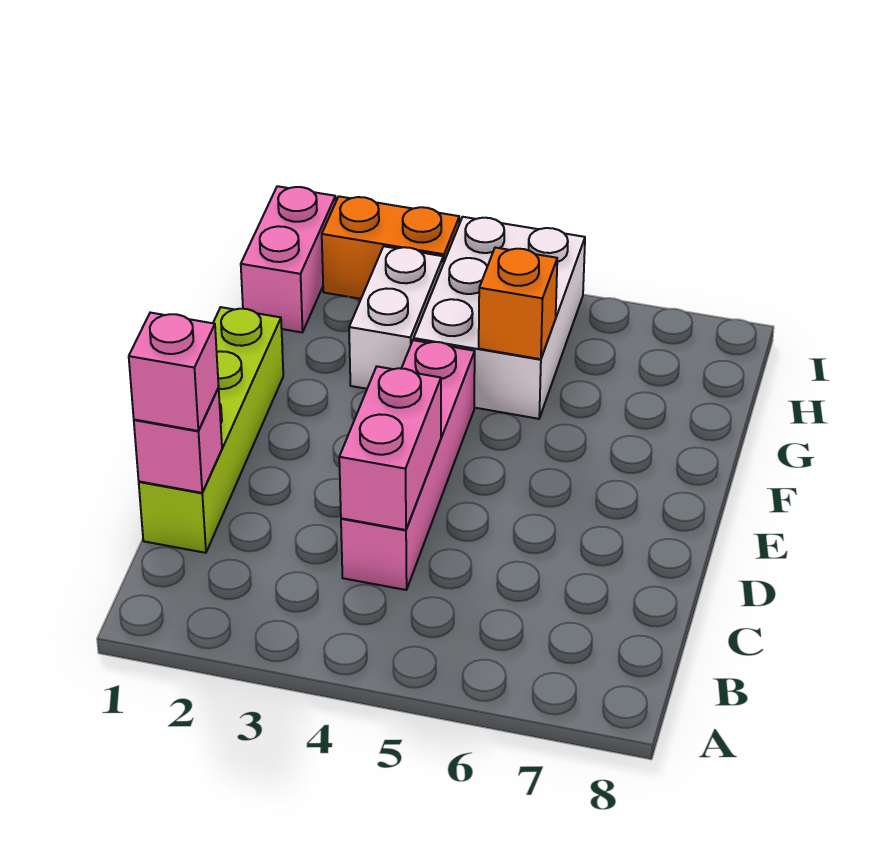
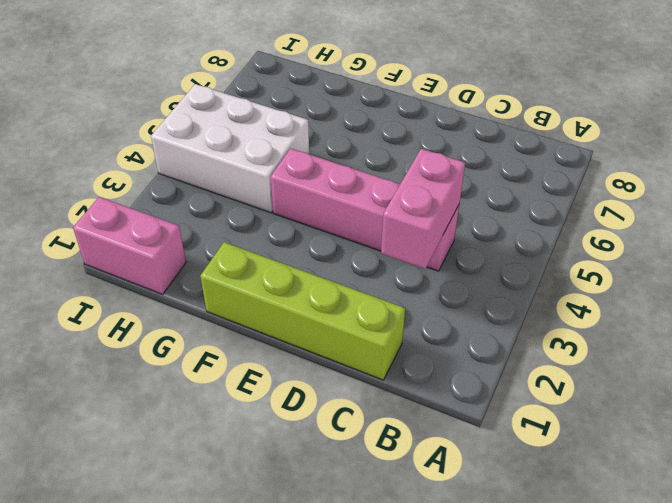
pink 1x2 brick [381,149,465,269] -> pink 1x2 brick turned to [339,367,441,530]
none -> white 1x2 brick [349,246,443,389]
none -> orange 1x2 brick [322,196,459,299]

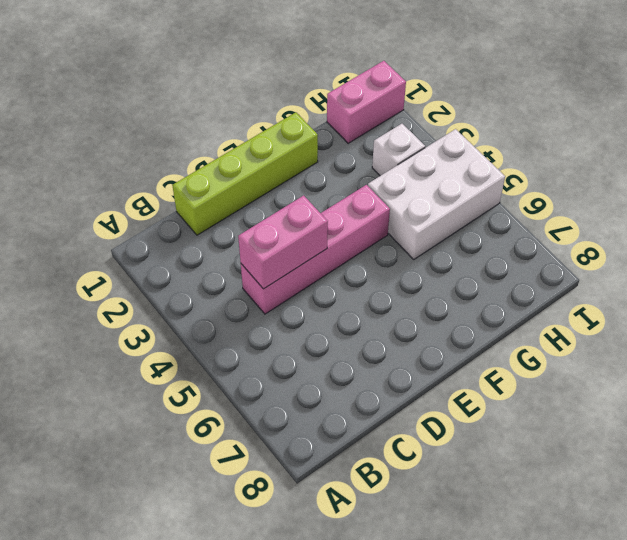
white 1x1 brick [372,124,425,176] -> white 1x2 brick [349,246,443,389]
none -> orange 1x2 brick [322,196,459,299]
none -> pink 1x1 brick [134,388,222,493]

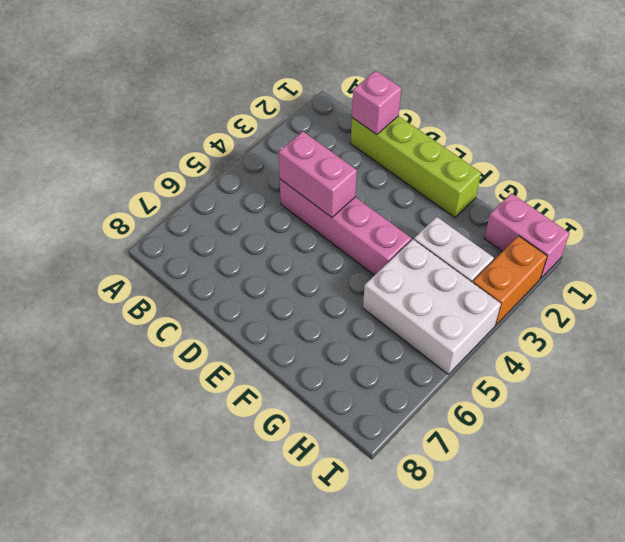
none -> orange 1x1 brick [479,248,557,359]
none -> pink 1x1 brick [129,313,219,431]

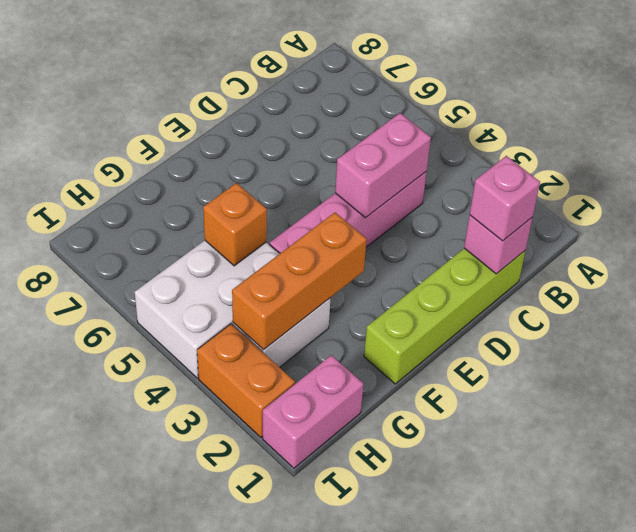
orange 1x3 brick [232,212,367,350] -> none

